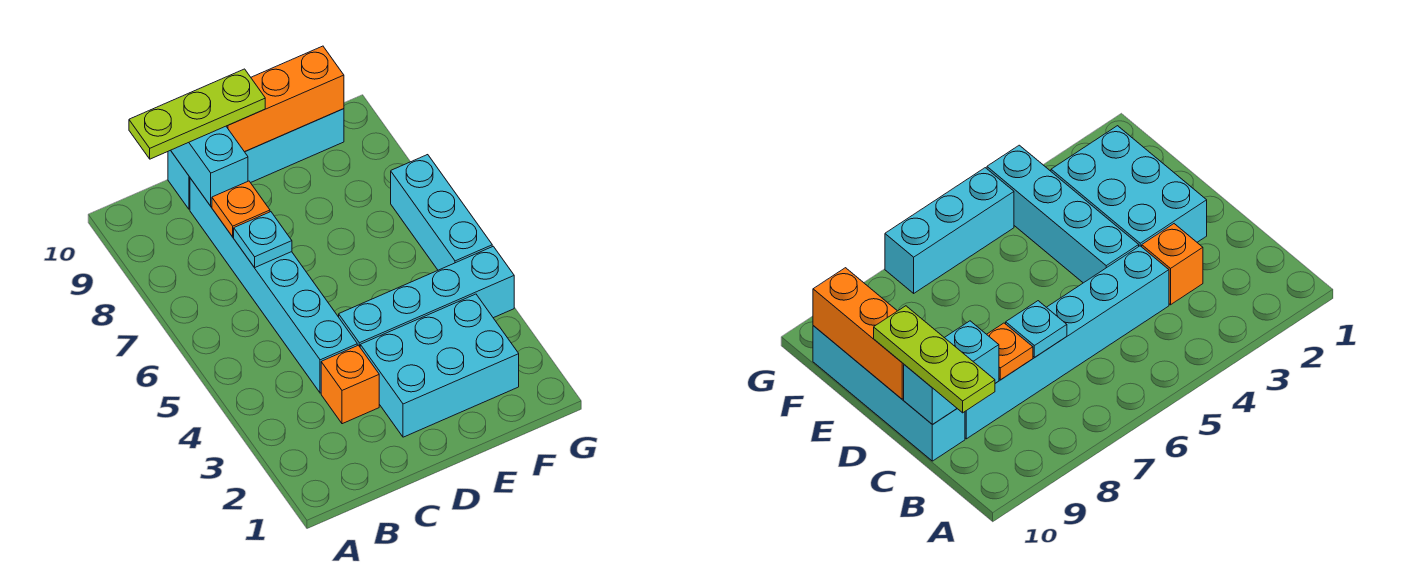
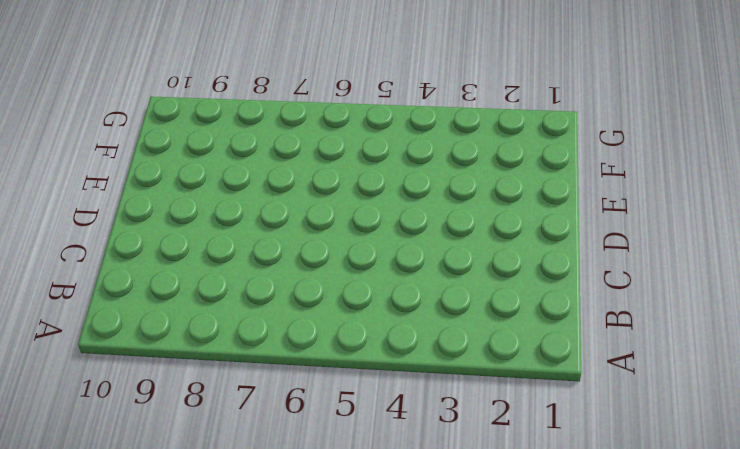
none -> orange 1x1 brick [321,345,379,424]
none -> cyan 1x6 brick [190,178,357,393]

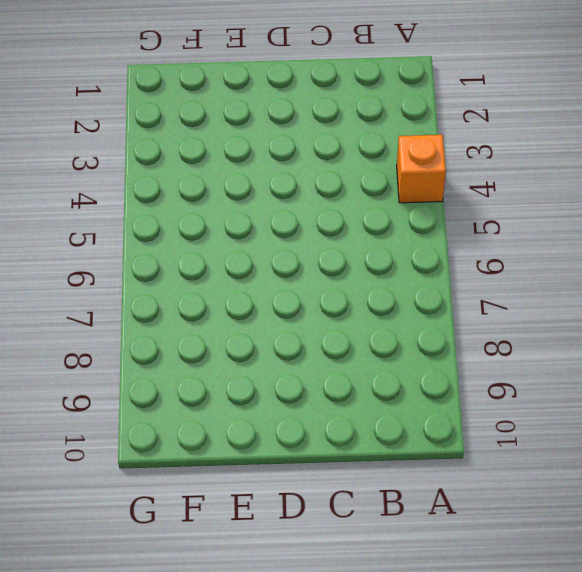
orange 1x1 brick [397,135,446,203] -> orange 1x1 brick moved to [321,345,379,424]
none -> cyan 1x6 brick [190,178,357,393]
none -> cyan 1x4 brick [168,109,344,209]

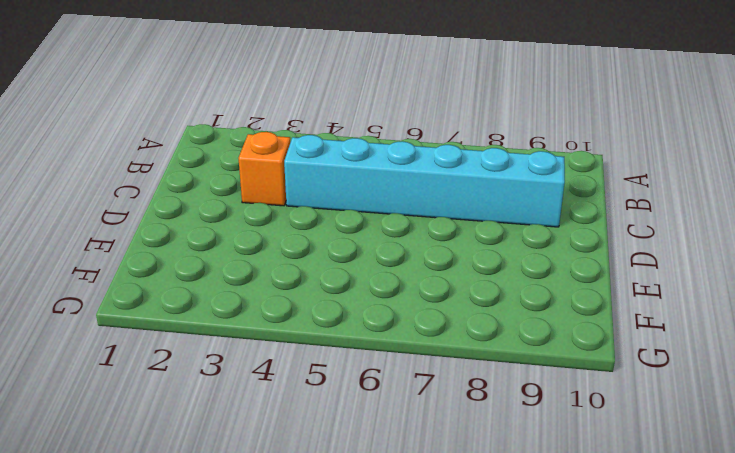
none -> cyan 1x4 brick [168,109,344,209]
none -> cyan 2x3 brick [360,294,519,437]

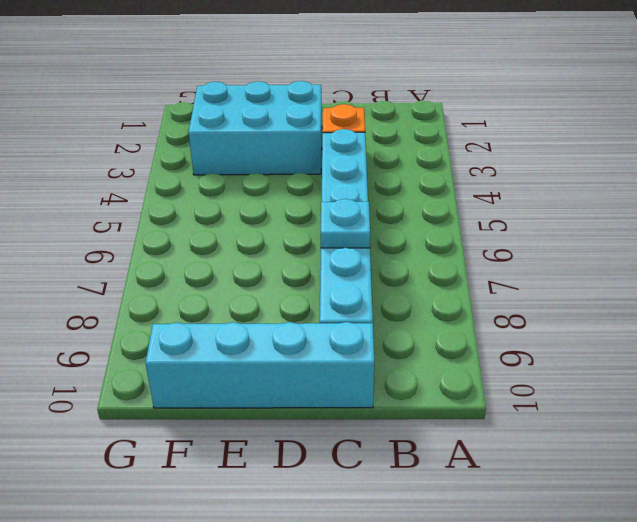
none -> cyan 1x4 brick [339,246,514,347]
none -> cyan 1x3 brick [391,155,492,270]

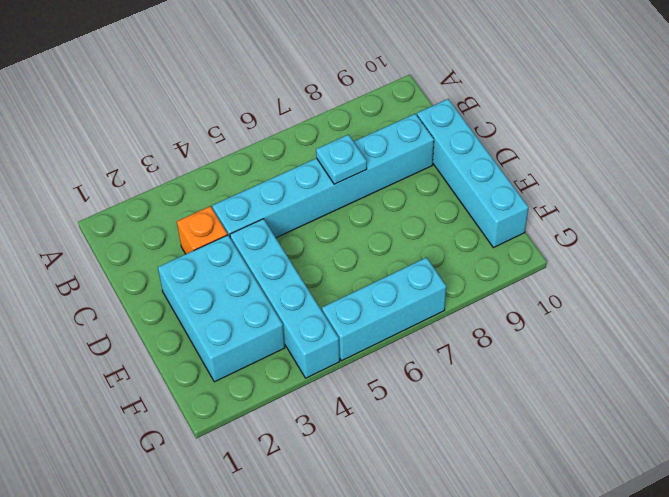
none -> orange 1x1 plate [212,181,270,237]
none -> cyan 1x2 brick [171,126,248,206]

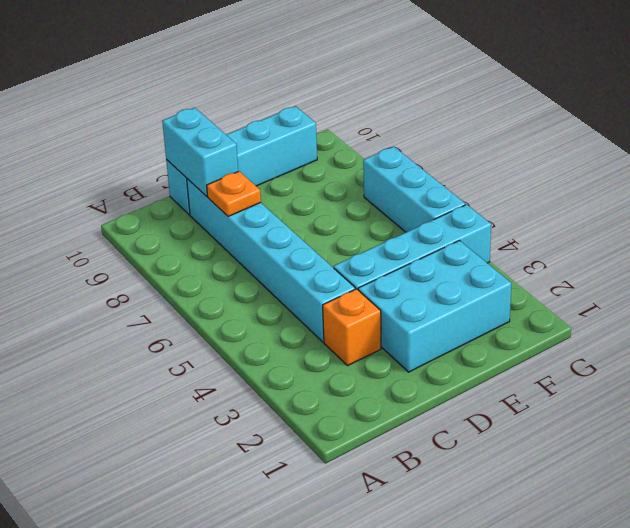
none -> cyan 1x1 plate [234,212,292,268]
none -> orange 1x3 brick [226,46,344,152]

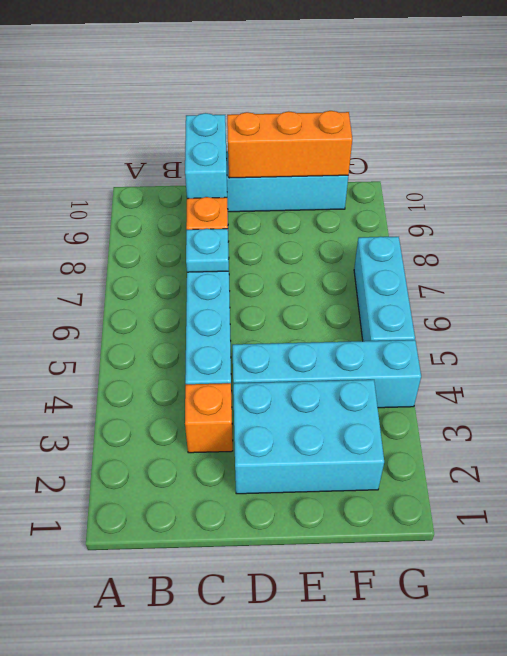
none -> lime 1x3 plate [129,69,265,159]

